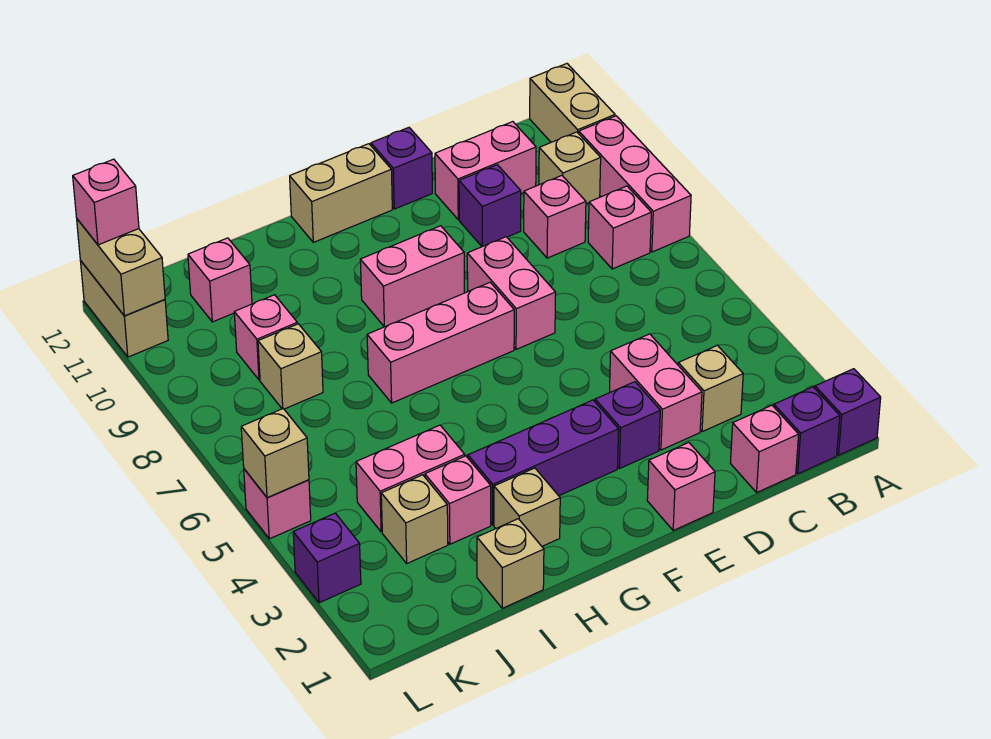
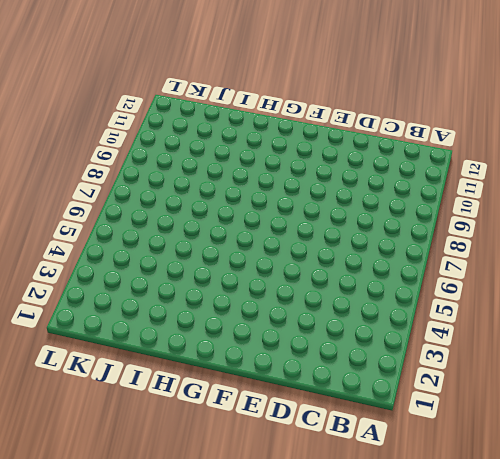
none -> purple 1x1 brick [815,369,881,455]
none -> pink 1x3 brick [579,116,691,252]
none -> tan 1x2 brick [530,64,615,142]
none -> purple 1x1 brick [774,387,840,474]

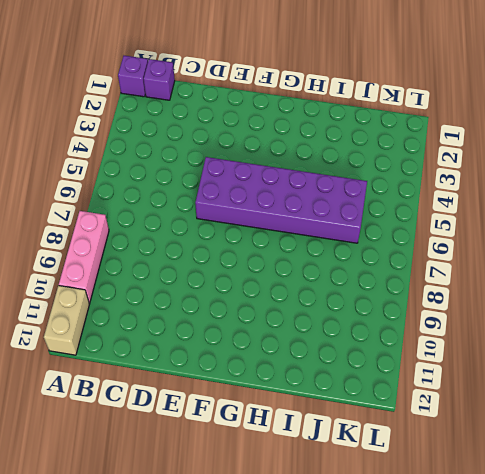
purple 2x6 brick [195,157,367,243] -> none
none -> pink 1x1 brick [588,186,651,269]
none -> tan 1x1 brick [539,132,601,204]
none -> pink 1x1 brick [730,405,799,492]
none -> tan 1x1 brick [678,345,743,432]

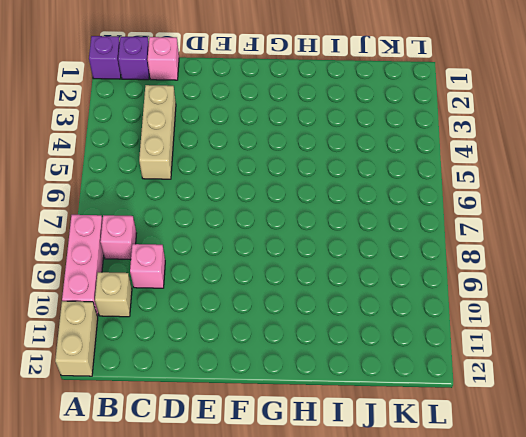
tan 1x3 brick [139,85,176,179] -> tan 1x1 brick [678,345,743,432]
none -> pink 1x2 brick [435,122,536,220]
none -> pink 1x2 brick [610,334,702,450]
none -> purple 1x1 brick [459,165,521,246]
none -> pink 1x1 brick [647,442,715,530]

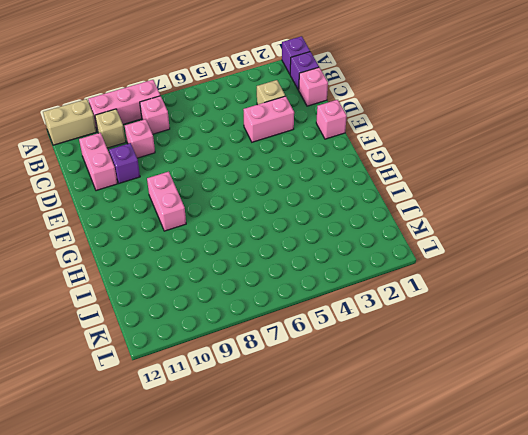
none -> purple 1x1 brick [595,382,660,469]
none -> pink 1x2 brick [467,237,556,349]
none -> purple 1x1 brick [371,128,432,209]
none -> purple 1x3 brick [468,400,619,525]

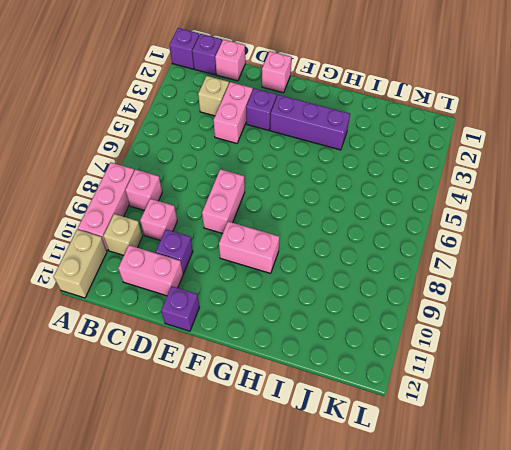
none -> pink 1x3 brick [367,282,514,403]
none -> tan 1x2 brick [290,144,392,242]
none -> tan 1x1 brick [494,468,560,546]
none -> tan 1x1 brick [477,519,544,608]

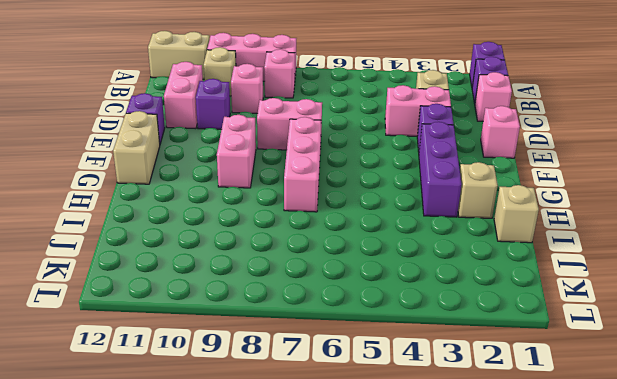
none -> pink 1x1 brick [425,456,491,544]
none -> pink 1x2 brick [356,425,465,532]
none -> tan 1x1 brick [381,475,448,563]
none -> tan 1x1 brick [258,324,323,409]

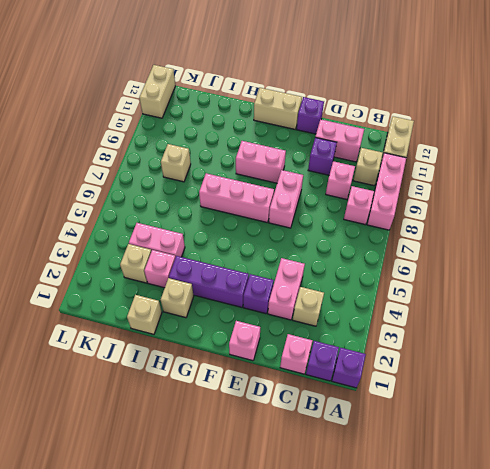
none -> pink 1x1 brick [234,295,297,380]
none -> pink 1x1 brick [188,238,252,322]
none -> purple 1x1 brick [293,513,361,603]
none -> pink 1x1 brick [244,469,311,539]

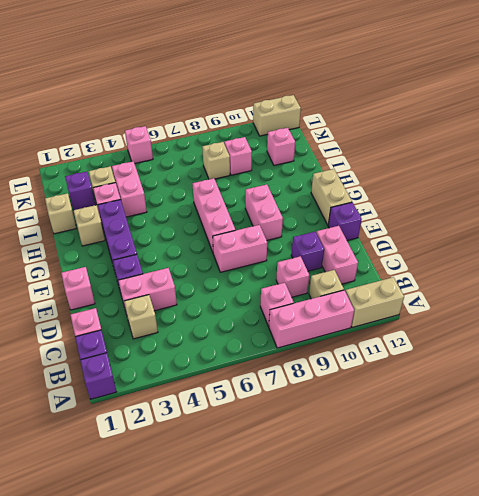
purple 1x1 brick [65,172,95,210] -> purple 1x1 brick moved to [293,513,361,603]
none -> tan 1x1 brick [241,409,309,498]
none -> tan 1x2 brick [77,219,165,316]
none -> pink 1x1 brick [73,159,139,245]

